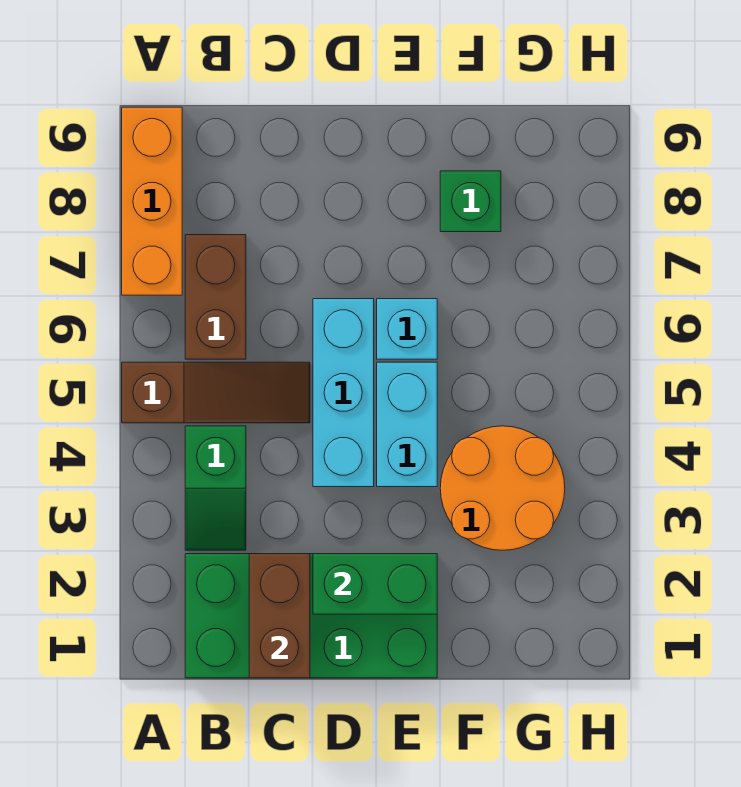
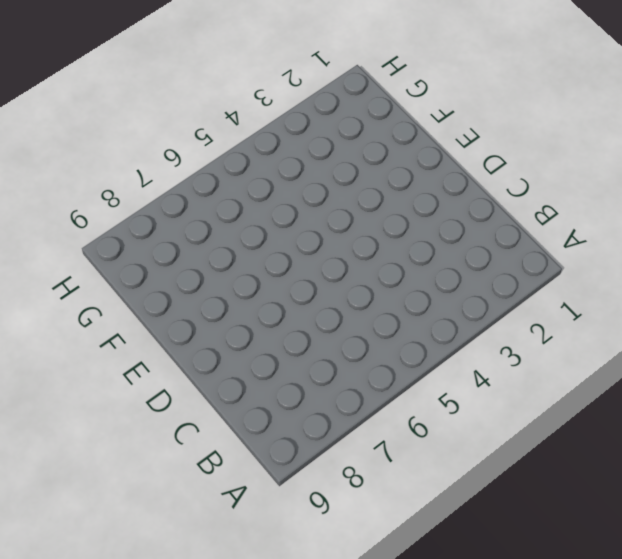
none -> brown 1x3 slope [122,362,310,423]
none -> orange 1x3 brick [122,107,182,295]
none -> green 2x4 brick [185,554,437,678]

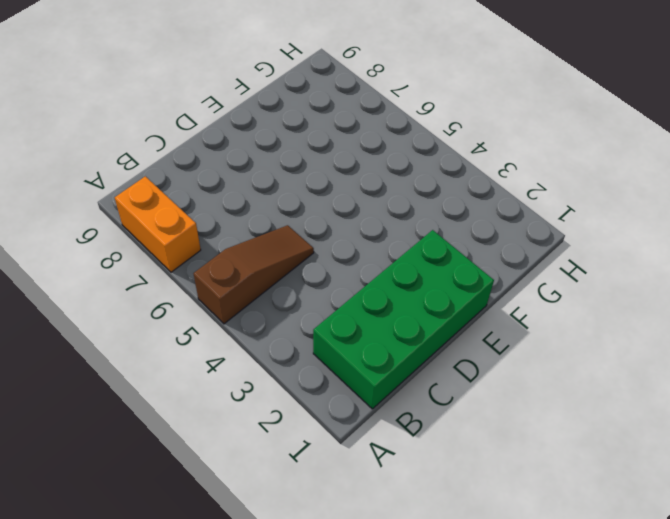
orange 1x2 brick [115,176,201,272] -> orange 1x3 brick [122,107,182,295]
none -> green 1x2 slope [185,426,246,550]
none -> brown 1x2 brick [185,235,246,359]
none -> cyan 1x3 brick [313,299,374,487]

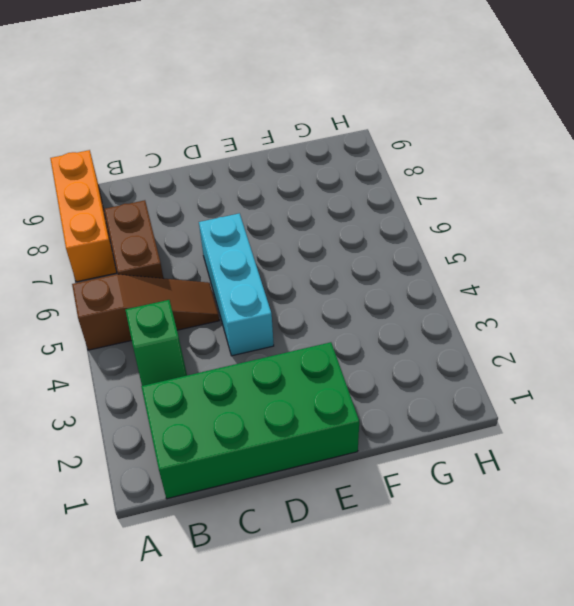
none -> cyan 1x2 brick [377,362,437,487]
none -> cyan 1x1 brick [377,299,437,359]
none -> orange 2x2 round brick [440,426,565,550]

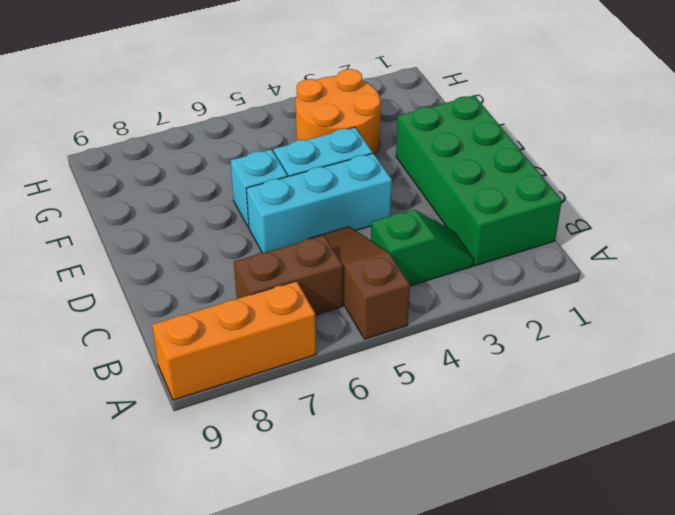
none -> green 1x1 brick [440,171,501,232]
none -> brown 1x2 brick [249,554,310,678]
none -> green 1x2 brick [313,554,437,614]

